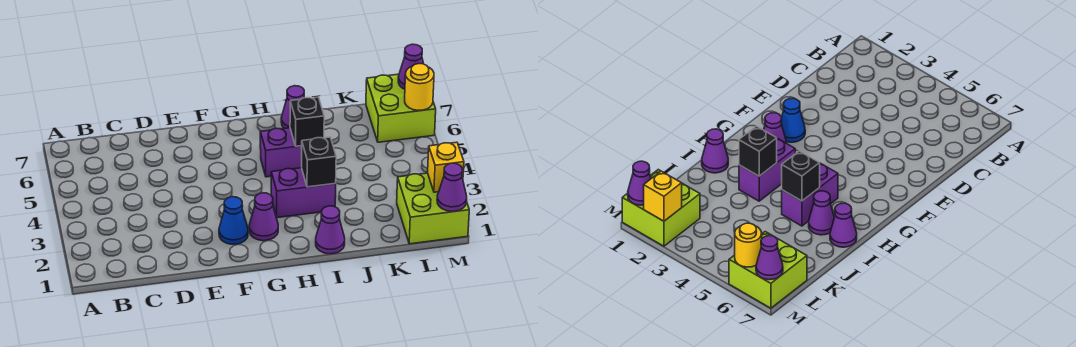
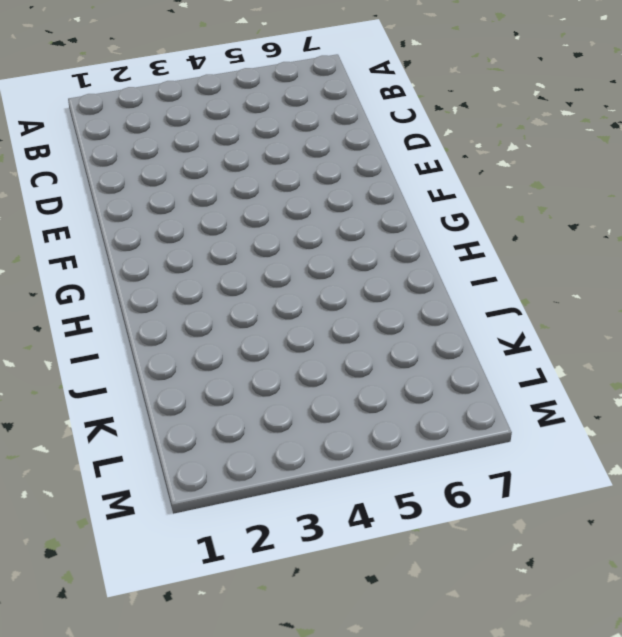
none -> blue 1x1 cone [219,197,248,244]
none -> purple 1x1 cone [249,193,278,241]
none -> purple 1x2 brick [271,168,336,218]

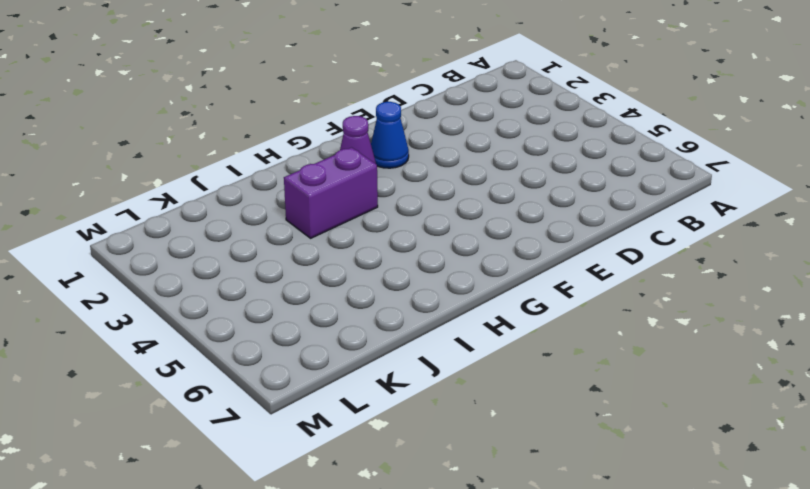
none -> purple 1x2 brick [260,128,302,177]
none -> purple 1x1 cone [316,206,345,254]
none -> purple 1x1 cone [809,191,834,235]

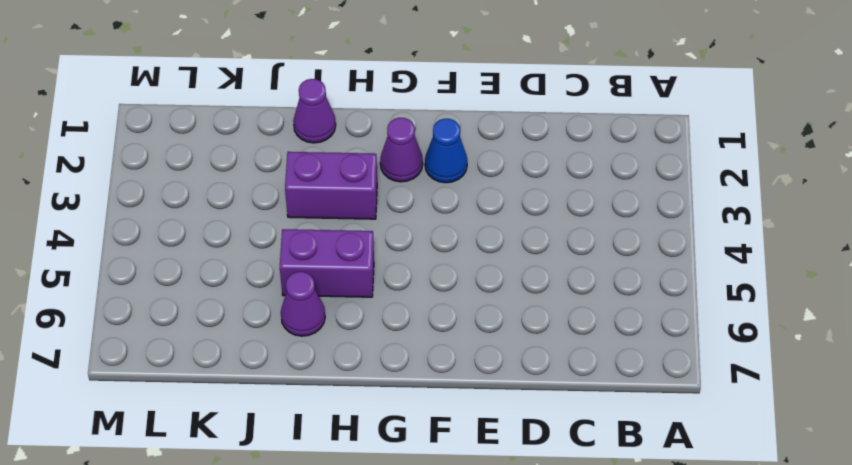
none -> purple 1x1 cone [281,86,304,129]
none -> lime 2x2 brick [397,173,469,244]
none -> lime 2x2 brick [366,74,436,142]

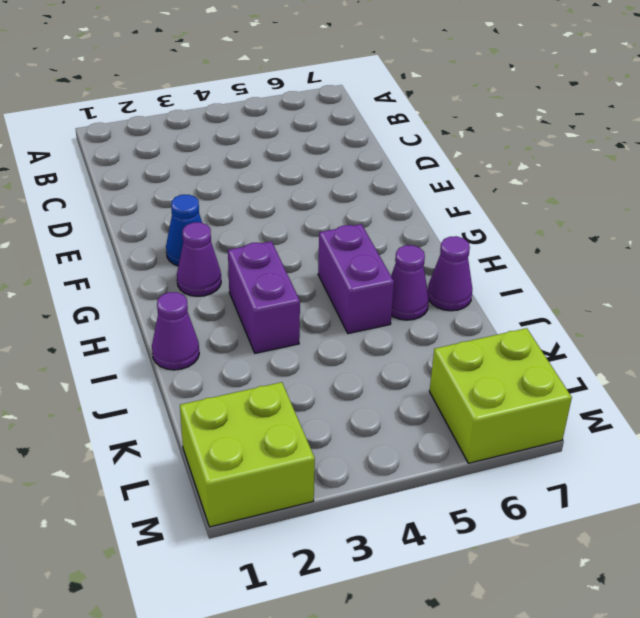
none -> black 1x1 brick [302,137,336,187]
none -> black 1x1 brick [290,97,324,146]
none -> purple 1x1 cone [437,163,467,211]

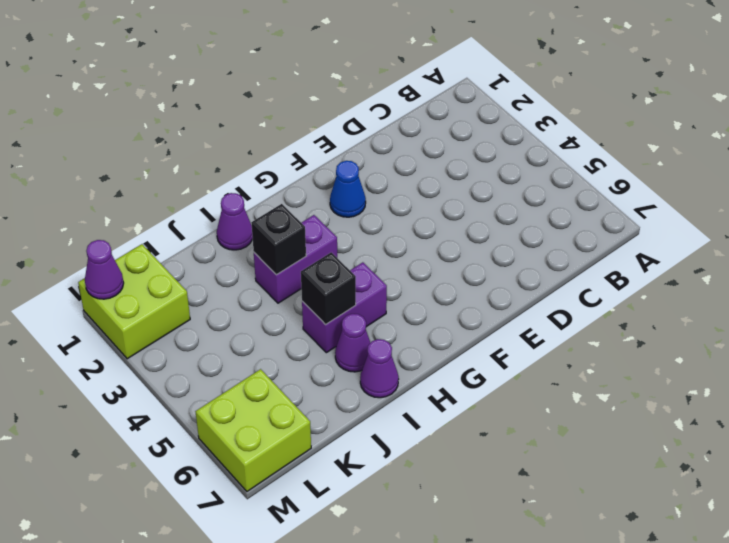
none -> purple 1x1 cone [249,193,278,241]
none -> yellow 1x1 brick [428,142,464,192]
none -> yellow 1x1 round brick [405,64,434,110]

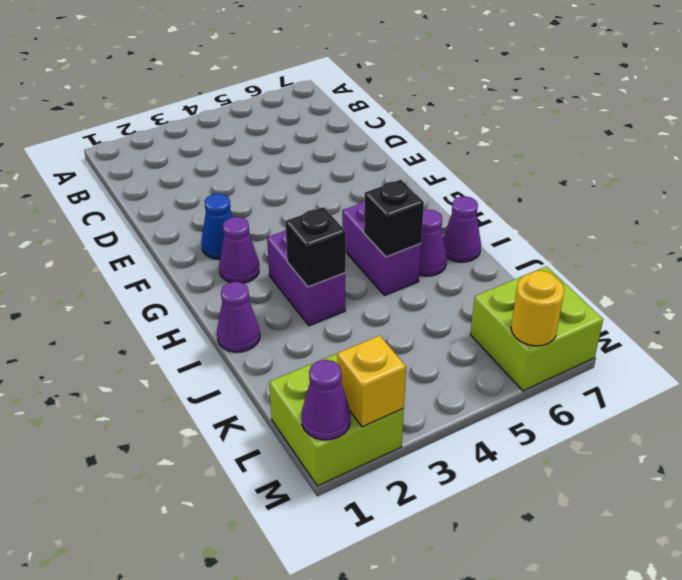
none -> purple 1x1 cone [398,44,424,89]

